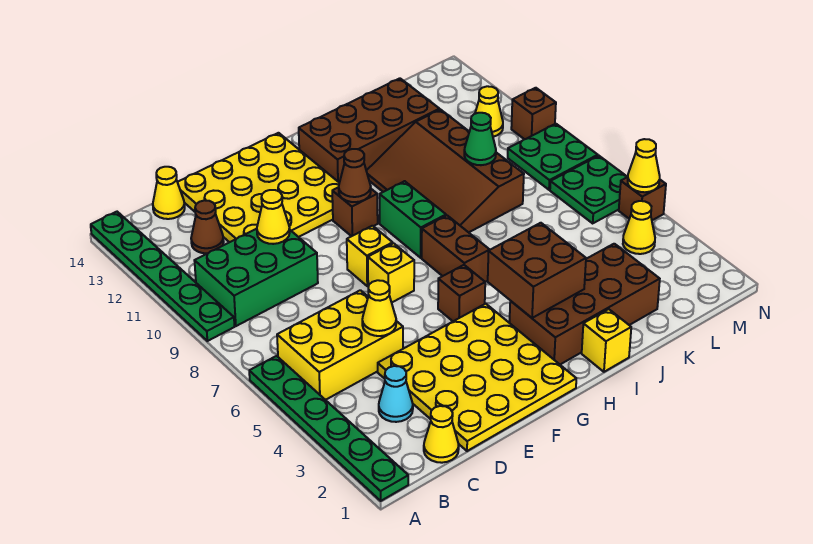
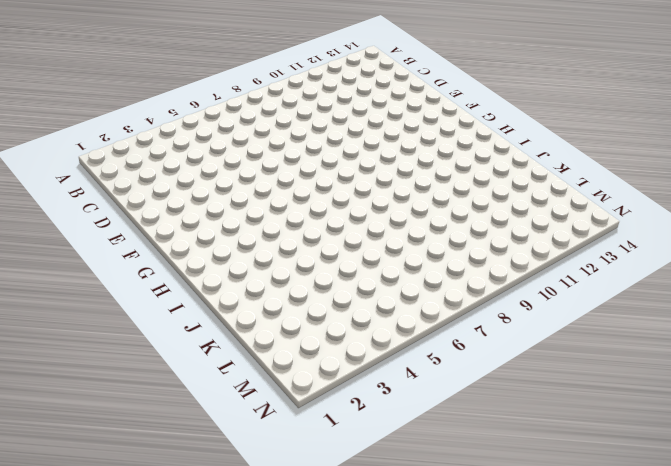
none -> green 1x6 plate [249,356,408,501]
none -> green 1x6 plate [91,212,235,341]
none -> yellow 2x3 brick [277,290,403,400]
none -> green 2x3 brick [194,229,318,326]

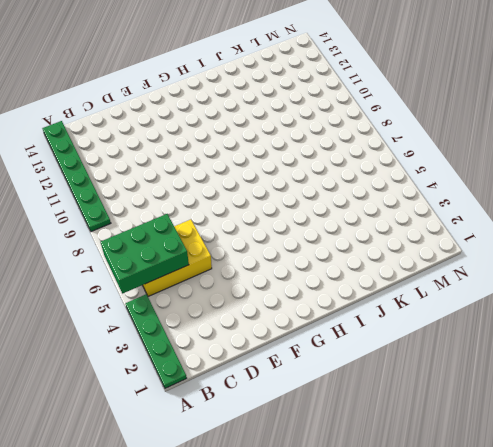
green 1x4 plate [125,294,187,388] -> green 1x6 plate [249,356,408,501]
green 2x3 brick [101,214,189,294] -> green 2x3 brick moved to [194,229,318,326]
none -> yellow 1x1 cone [424,406,459,463]
none -> cyan 1x1 cone [379,366,413,422]
none -> brown 1x1 cone [191,200,224,253]
none -> yellow 1x1 cone [153,167,185,219]

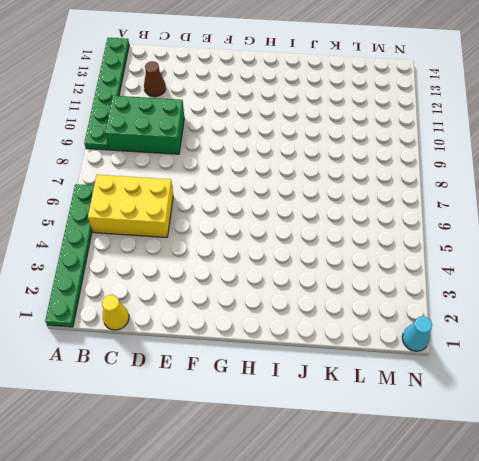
cyan 1x1 cone [402,316,432,351] -> cyan 1x1 cone moved to [379,366,413,422]
none -> yellow 1x1 cone [153,167,185,219]
none -> yellow 4x4 plate [378,304,576,451]
none -> yellow 4x4 plate [178,133,339,242]
none -> yellow 1x1 brick [368,243,414,302]

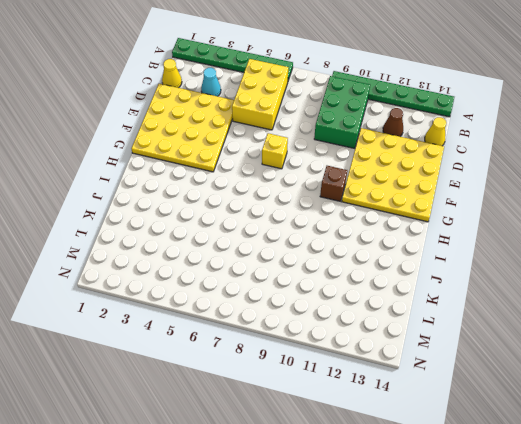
none -> yellow 1x1 brick [347,226,393,286]
none -> brown 1x1 brick [438,265,485,321]
none -> brown 2x4 brick [510,244,660,364]
none -> brown 1x2 brick [422,216,490,282]

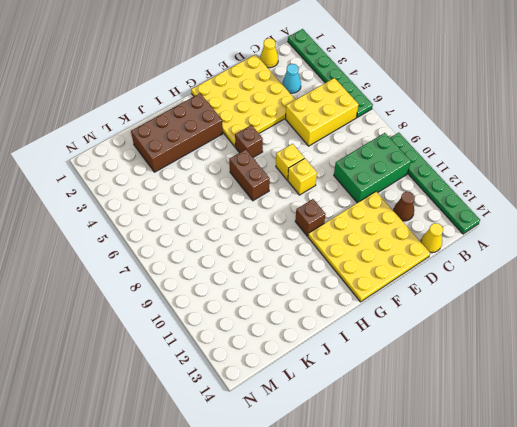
none -> green 1x2 brick [380,181,446,258]
none -> brown 2x4 brick [299,78,440,183]
none -> yellow 1x1 brick [582,309,631,372]
none -> brown 3x4 slope [366,110,524,232]

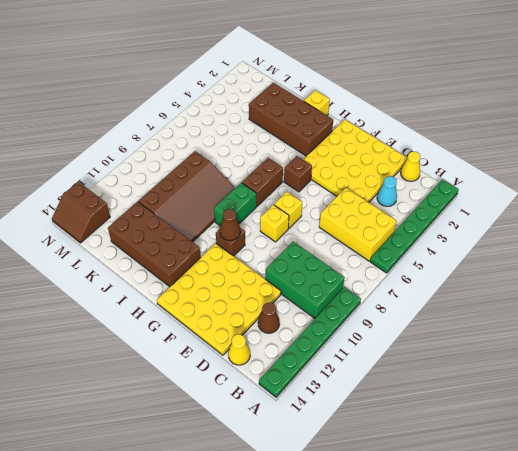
brown 2x2 slope [52,182,110,243] -> none
none -> yellow 1x1 cone [623,201,655,254]
none -> green 2x2 plate [550,156,627,223]
none -> green 2x2 plate [508,124,598,190]
none -> yellow 1x1 cone [475,86,503,137]

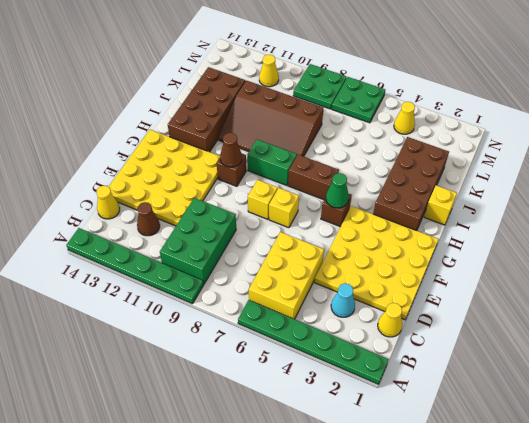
green 1x1 cone [326,173,349,208] -> green 1x1 cone moved to [464,113,496,165]
none -> brown 1x1 brick [619,177,666,220]
none -> brown 1x1 brick [511,88,556,139]
none -> yellow 1x1 cone [362,280,396,336]
none -> yellow 1x1 cone [257,190,290,244]

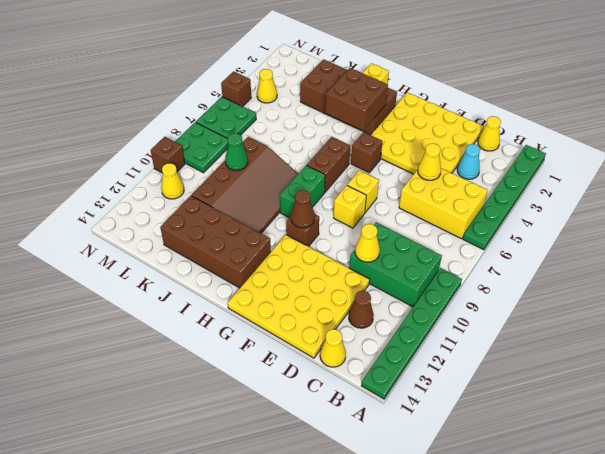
none -> yellow 1x1 cone [628,139,660,192]

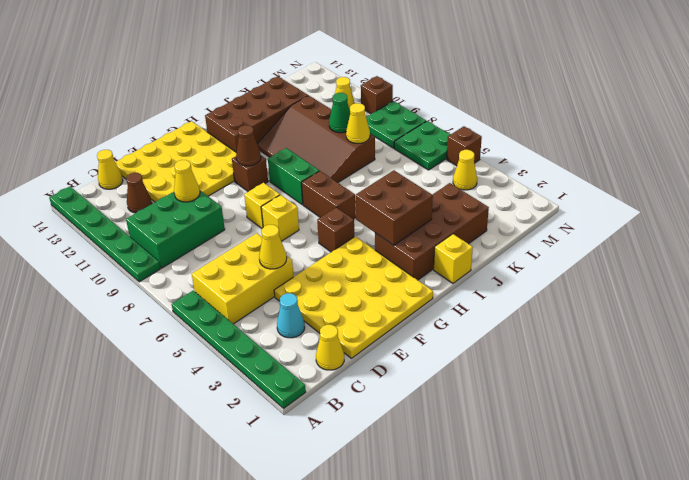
yellow 1x1 cone [346,103,370,143] -> yellow 1x1 cone moved to [628,139,660,192]

